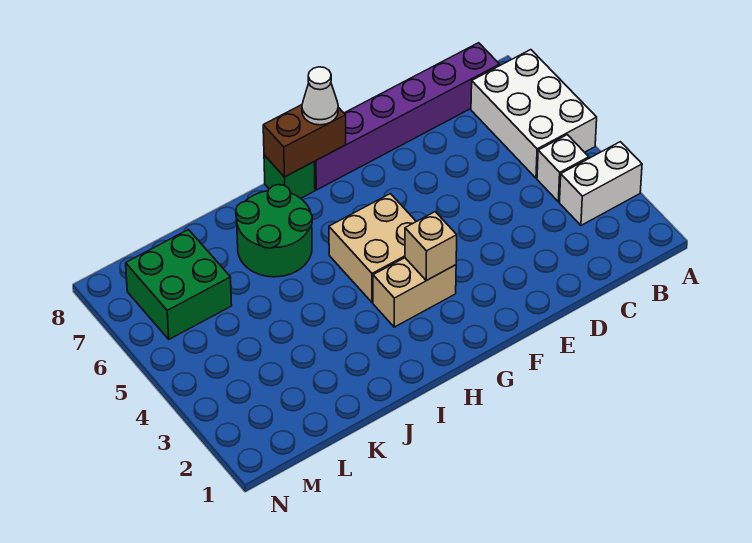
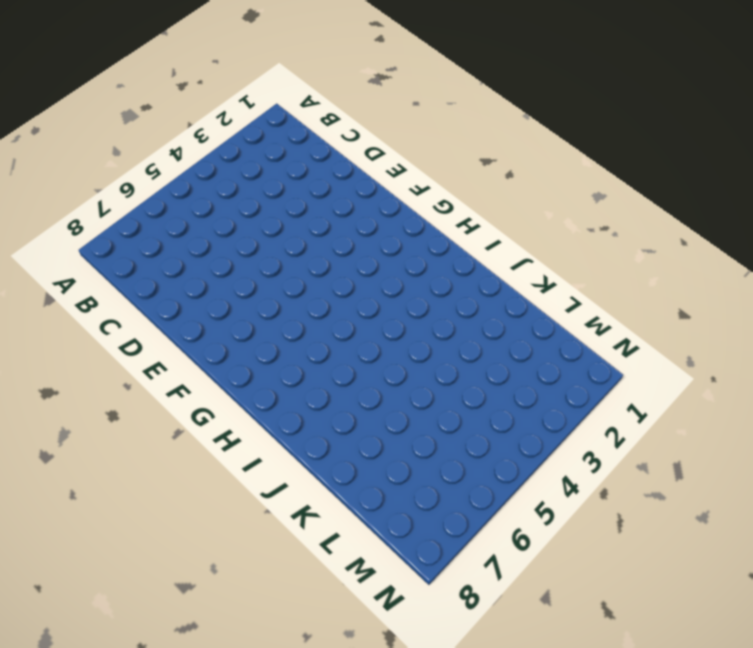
none -> white 1x2 brick [560,142,642,225]
none -> white 2x3 brick [471,50,597,178]
none -> white 1x1 brick [537,135,589,202]

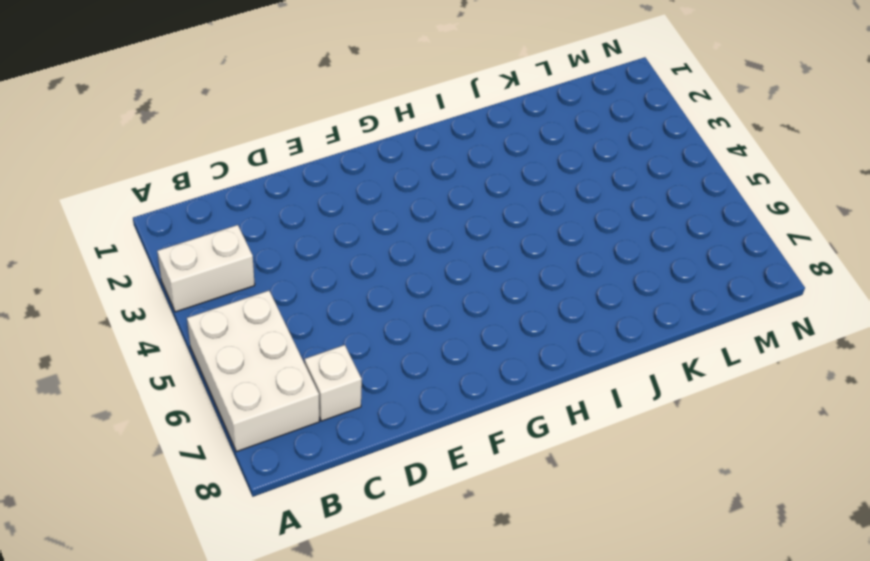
white 1x1 brick [305,345,362,421] -> white 1x1 brick moved to [537,135,589,202]
none -> purple 1x6 brick [314,43,500,190]
none -> tan 1x2 brick [373,258,456,327]
none -> tan 2x2 brick [329,194,416,303]

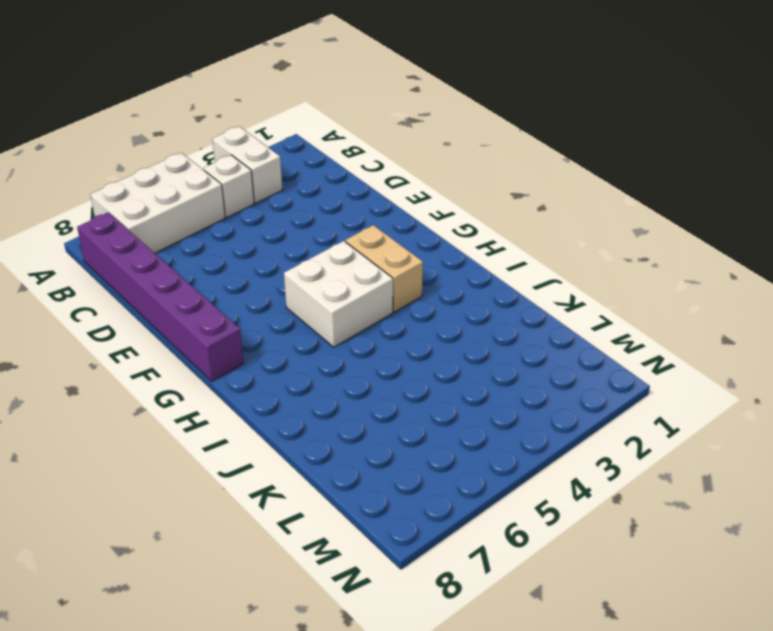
white 2x2 brick [284,241,393,347] -> tan 2x2 brick [329,194,416,303]
none -> green 1x1 brick [264,155,315,198]
none -> green 2x2 round brick [236,185,312,277]
none -> green 2x2 brick [126,230,232,339]

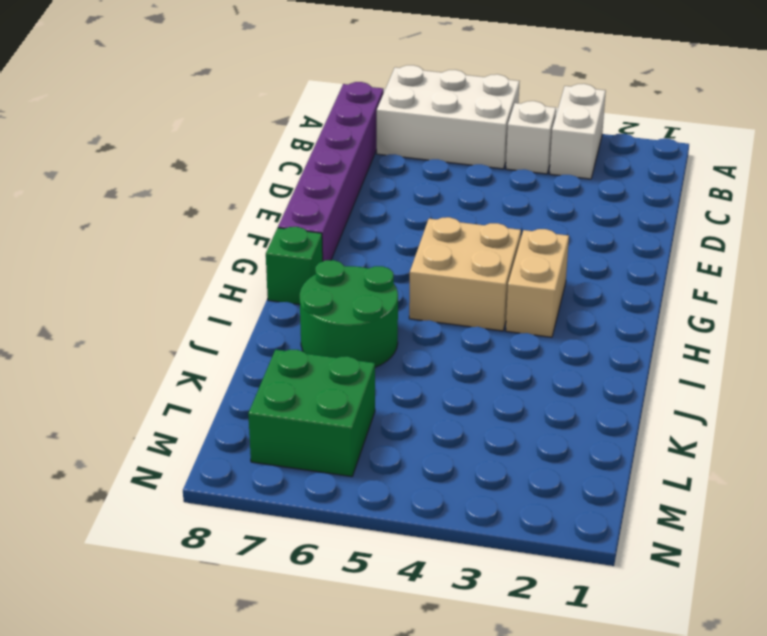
none -> tan 1x1 brick [405,212,457,281]
none -> brown 1x2 brick [263,105,346,177]
none -> white 1x1 cone [302,67,338,125]

